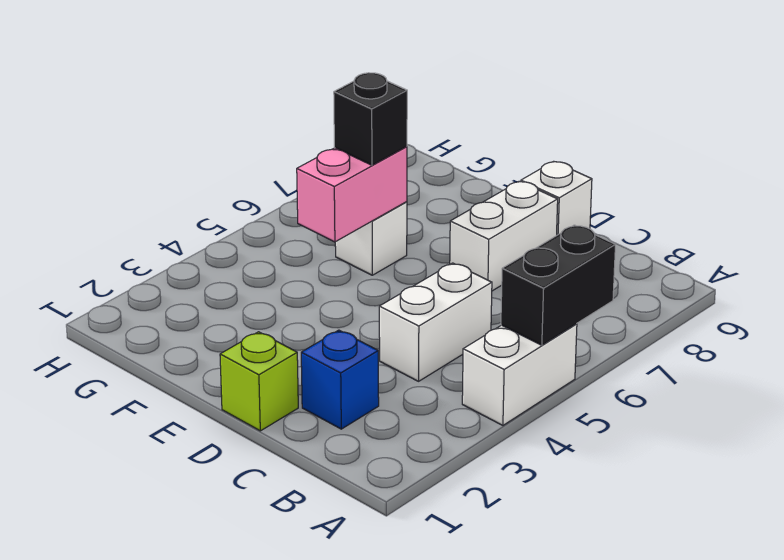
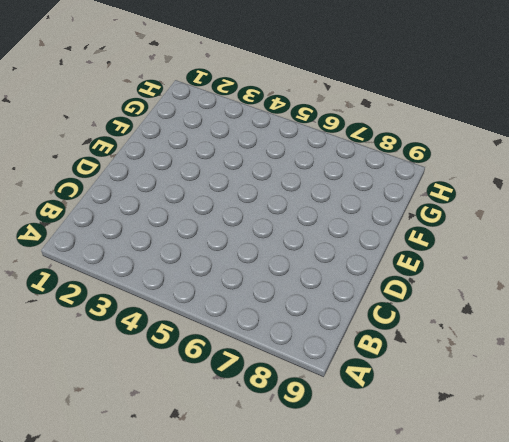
none -> white 1x2 brick [462,324,577,425]
none -> blue 1x1 brick [301,330,379,429]

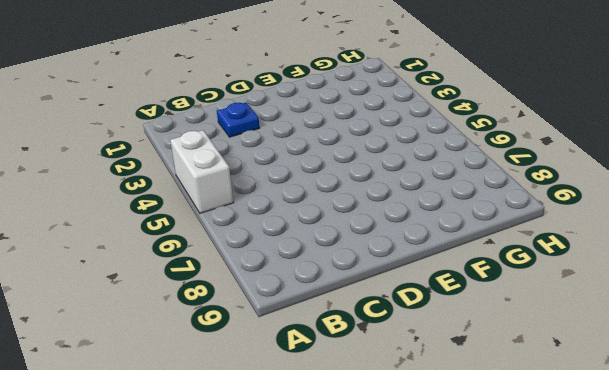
blue 1x1 plate [217,103,260,137] -> blue 1x1 brick [301,330,379,429]
none -> white 1x2 brick [379,263,492,381]
none -> lime 1x1 brick [220,332,298,431]

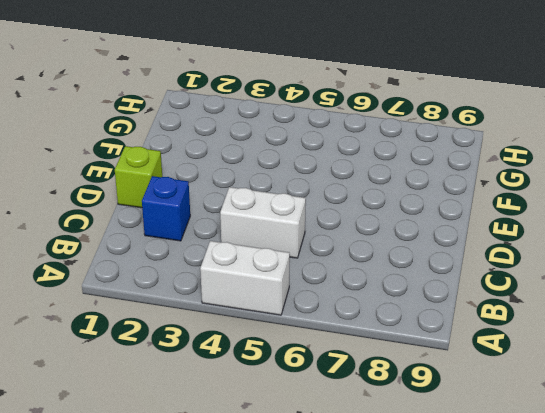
none -> white 1x2 brick [450,181,558,291]
none -> white 1x1 brick [521,161,592,235]

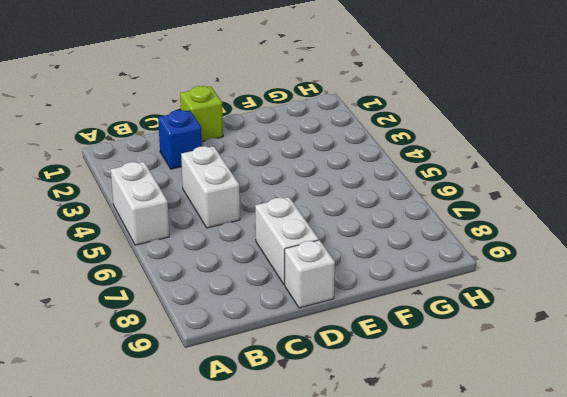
none -> white 1x1 brick [335,202,407,275]
none -> black 1x2 brick [501,225,615,345]

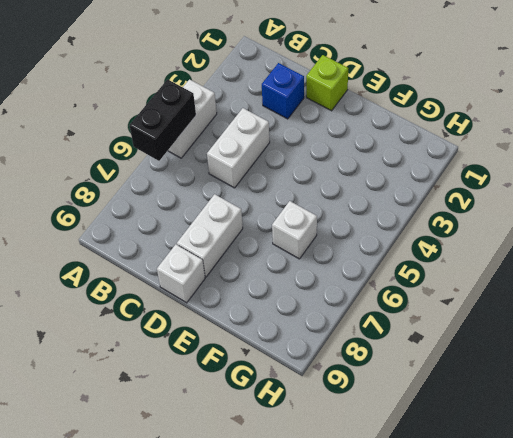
none -> pink 1x2 brick [297,147,407,242]
none -> black 1x1 brick [334,73,407,165]

